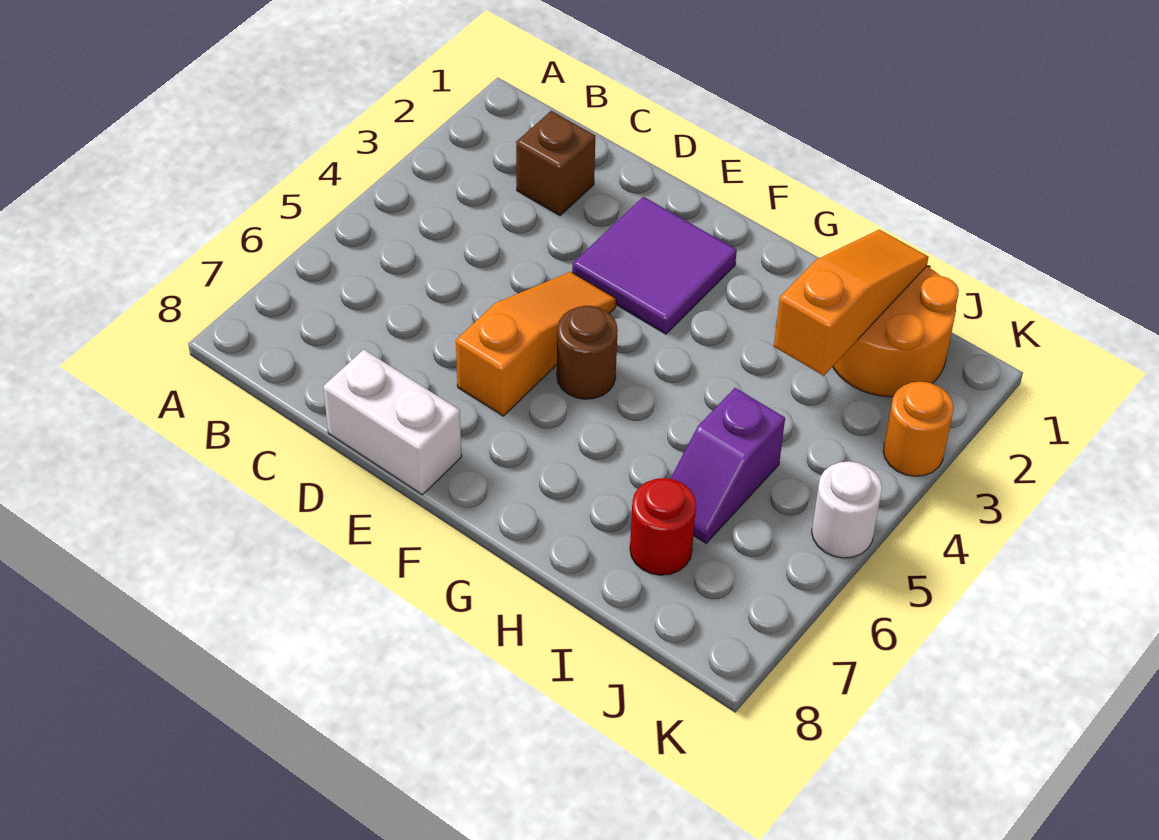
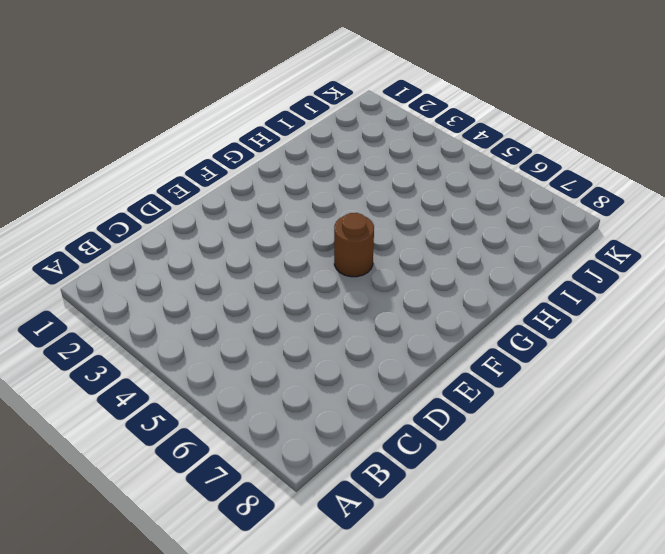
none -> brown 1x1 brick [516,111,595,216]
none -> white 1x2 brick [323,349,462,495]

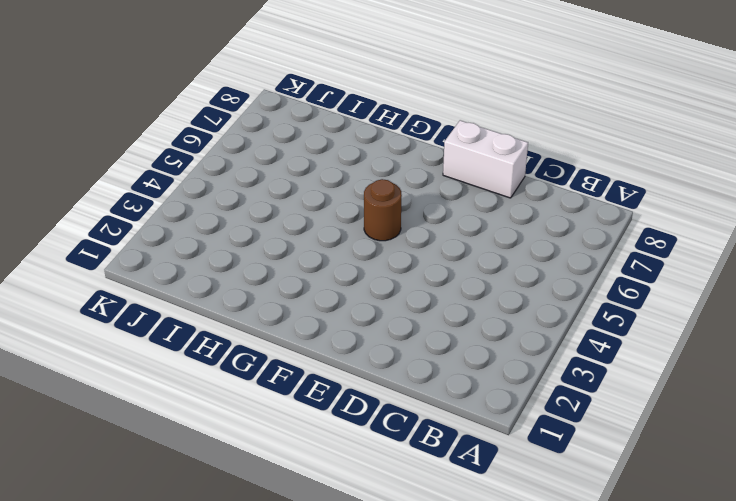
none -> brown 1x1 brick [516,111,595,216]
none -> purple 2x2 tile [572,197,737,334]

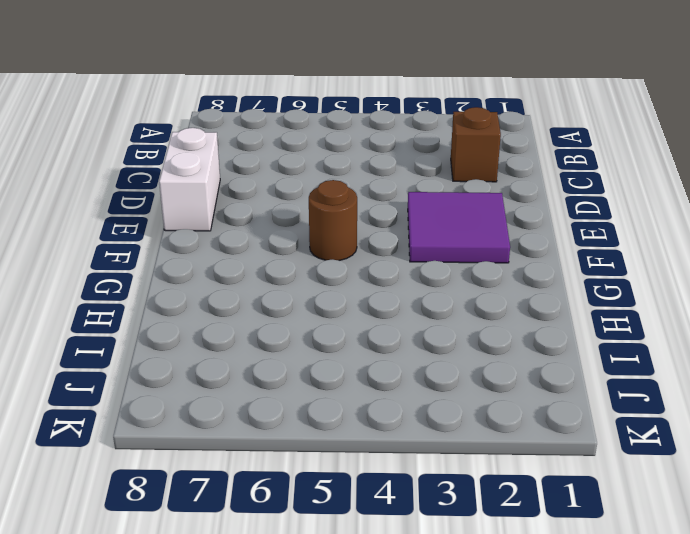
none -> orange 1x3 slope [456,272,616,416]
none -> orange 2x2 round brick [833,266,959,397]

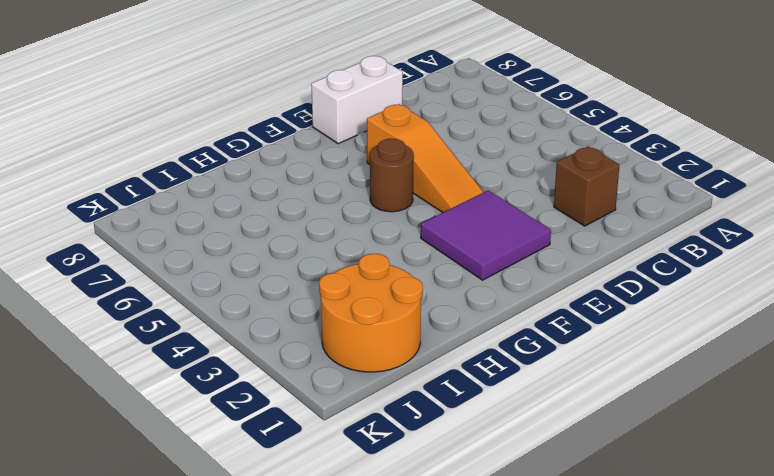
none -> purple 1x2 slope [670,388,785,543]
none -> red 1x1 round brick [630,478,696,575]

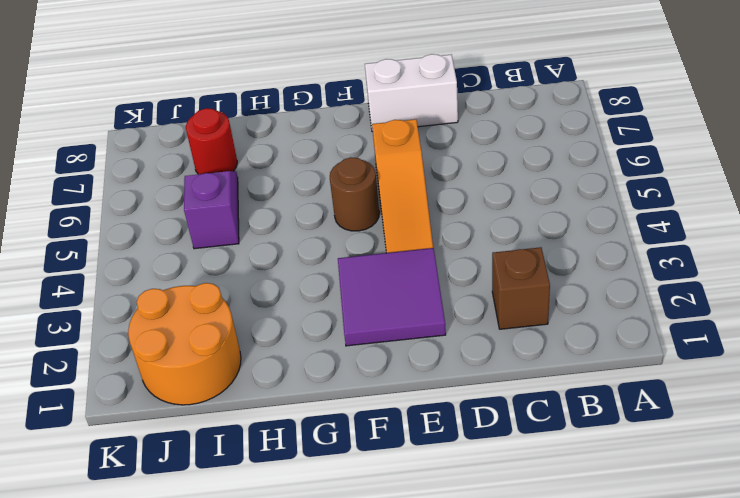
none -> orange 1x1 round brick [883,382,954,476]
none -> white 1x1 round brick [812,461,882,558]

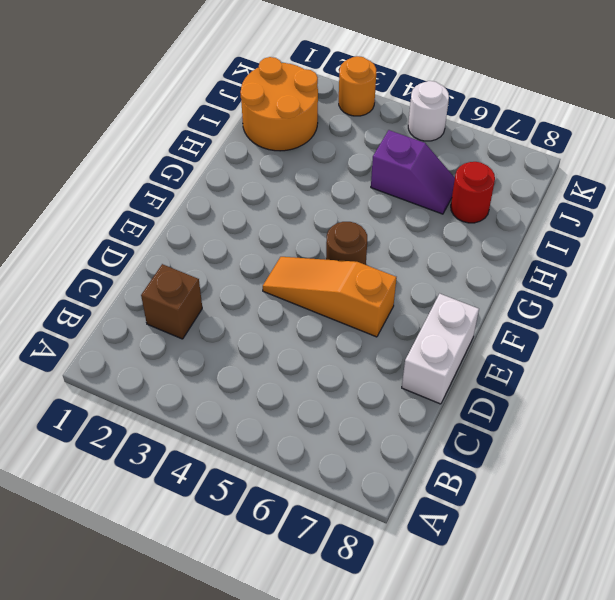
none -> purple 2x2 tile [572,197,737,334]
none -> orange 1x3 slope [774,230,928,376]

